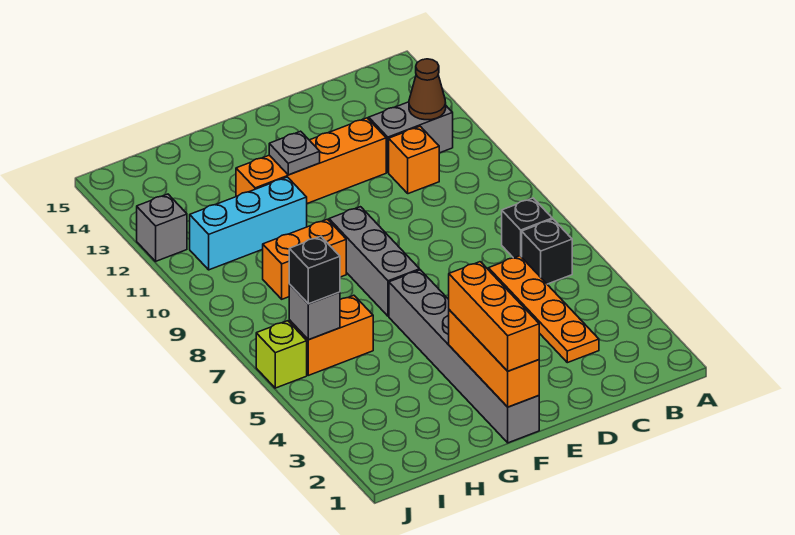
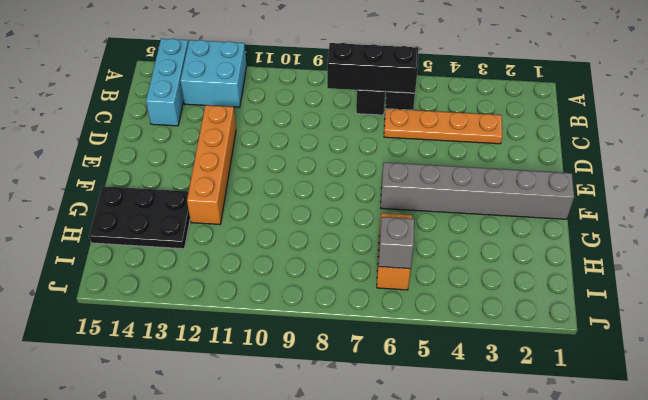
cyan 2x2 brick [180,40,247,107] -> grey 1x2 brick [369,102,453,172]
cyan 1x3 brick [146,38,188,126] -> cyan 1x3 brick moved to [190,177,307,270]
black 1x3 brick [327,43,418,93] -> none
black 2x3 plate [89,186,190,249] -> none
none -> orange 1x1 brick [389,126,439,194]
none -> grey 1x3 brick [329,207,420,316]
none -> orange 1x2 brick [263,219,346,299]

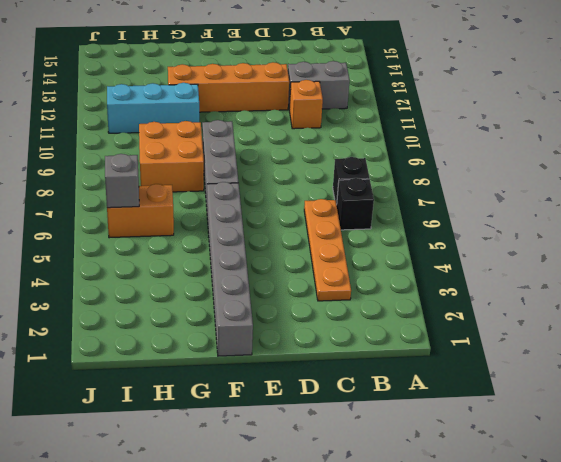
orange 2x2 brick [139,121,204,192] -> orange 1x2 brick [263,219,346,299]
none -> lime 1x1 brick [256,321,307,388]
none -> grey 1x1 brick [137,194,187,261]
none -> brown 1x1 cone [409,59,446,120]

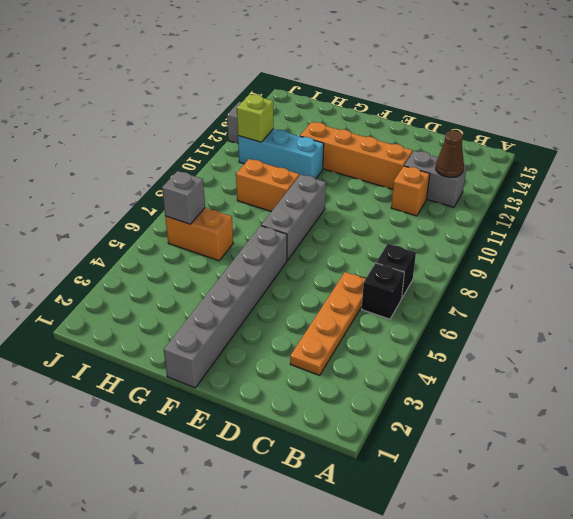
lime 1x1 brick [237,94,274,142] -> lime 1x1 brick moved to [256,321,307,388]
none -> orange 1x3 brick [449,310,539,407]
none -> grey 1x1 plate [269,131,320,175]
none -> orange 1x3 brick [449,262,539,371]

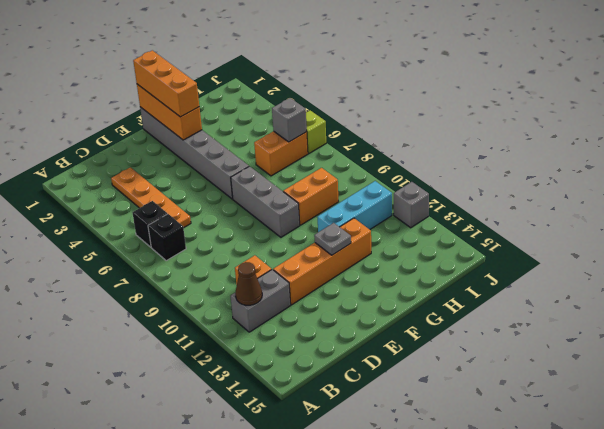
none -> black 1x1 brick [289,236,340,304]

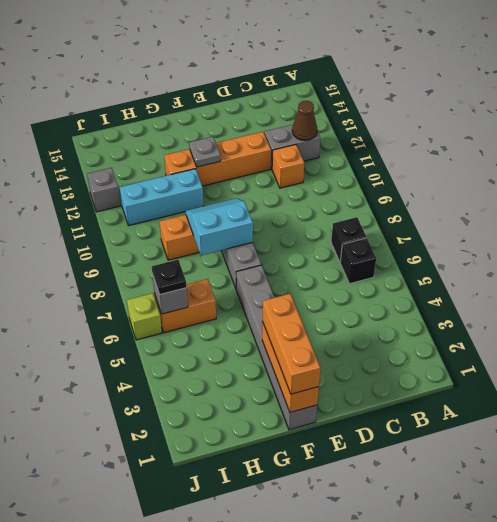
cyan 2x2 slope [186,198,253,255] -> none
black 1x1 plate [152,260,187,295] -> black 1x1 brick [289,236,340,304]
none -> orange 1x4 plate [488,256,599,363]

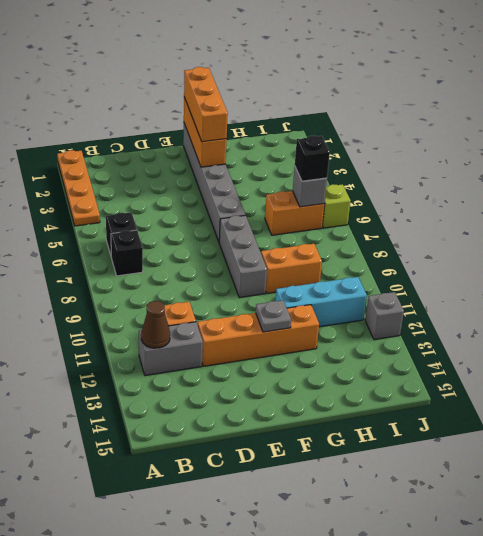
orange 1x4 plate [57,150,100,226] -> orange 1x4 plate moved to [488,256,599,363]

